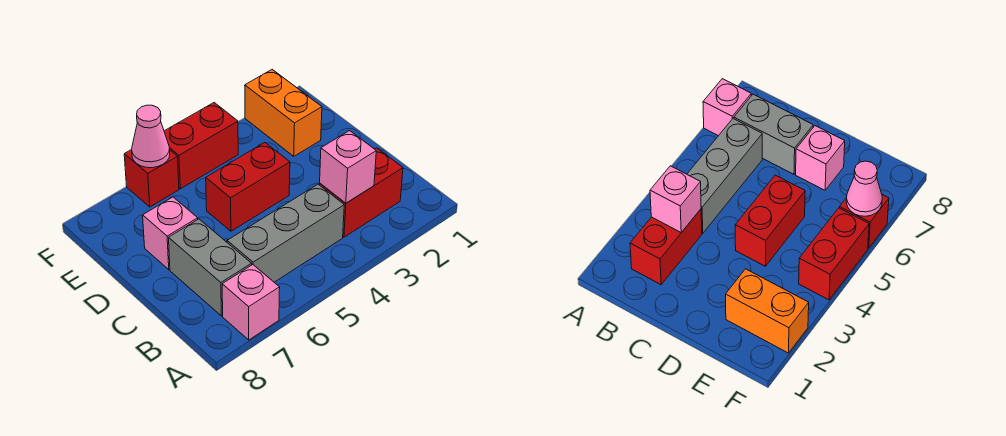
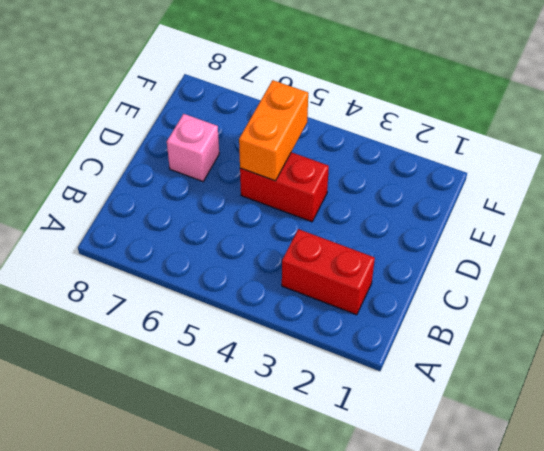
orange 1x2 brick [239,80,308,181] -> orange 1x2 brick moved to [245,70,322,156]
none -> pink 1x1 brick [222,265,280,340]
none -> grey 1x3 brick [227,184,344,282]

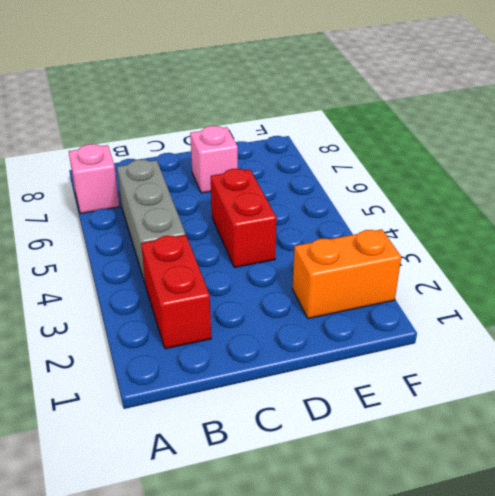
none -> grey 1x2 brick [169,219,252,316]
none -> red 1x2 brick [164,103,238,189]

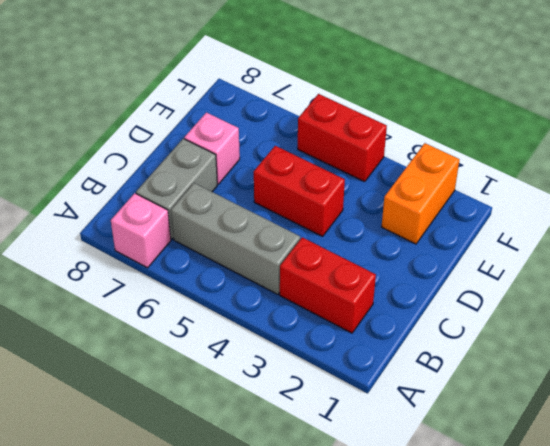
none -> red 1x1 brick [124,150,179,207]
none -> pink 1x1 brick [320,131,376,203]

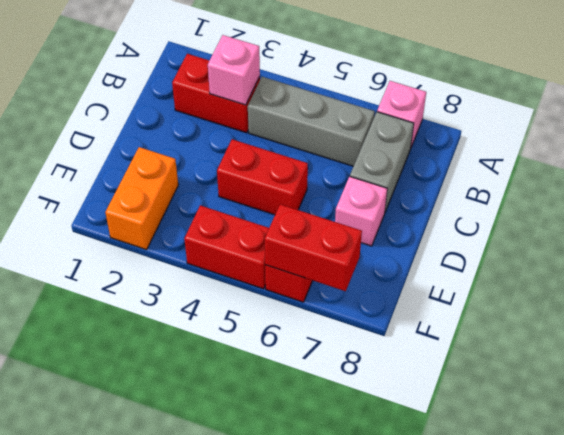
red 1x2 brick [265,204,362,291] -> pink 1x1 cone [132,105,170,168]

